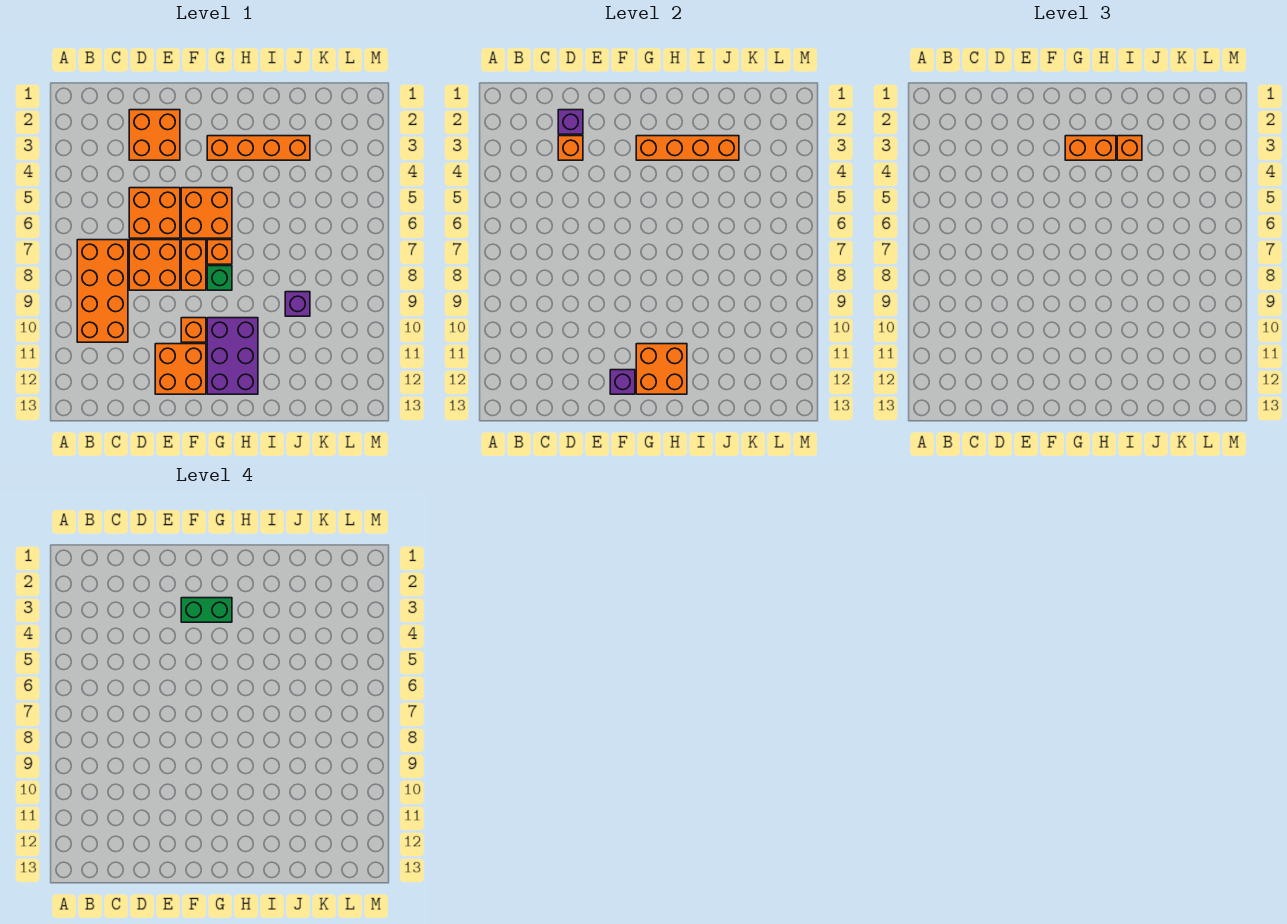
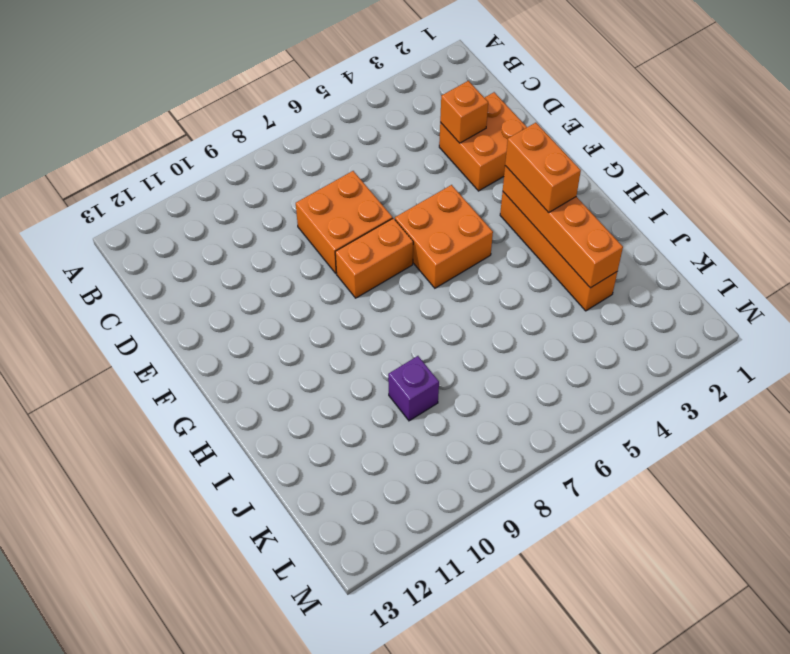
none -> orange 2x4 brick [77,240,128,342]
none -> orange 2x2 brick [129,188,180,238]
none -> orange 2x2 brick [155,344,206,394]

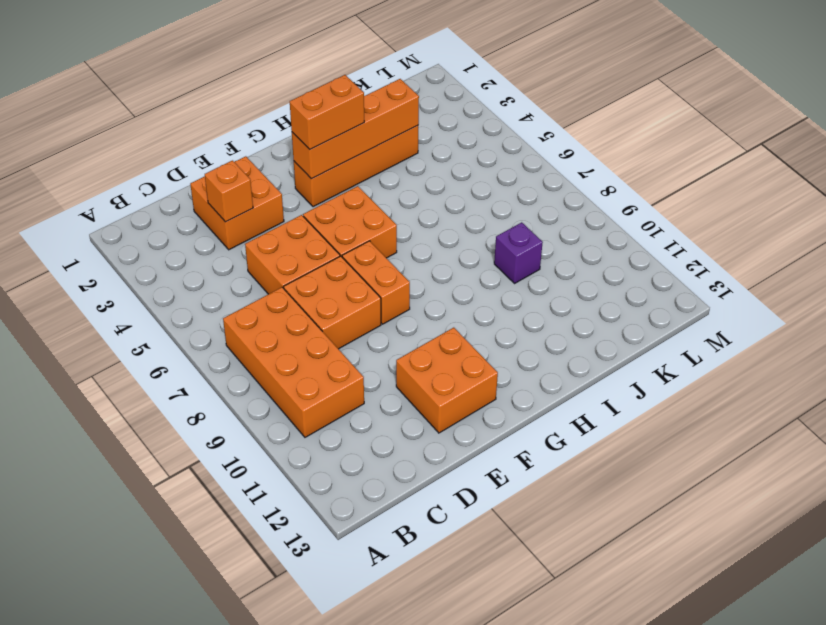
none -> orange 1x1 brick [181,318,206,342]
none -> orange 1x1 brick [207,240,232,264]
none -> green 1x1 brick [207,266,232,290]

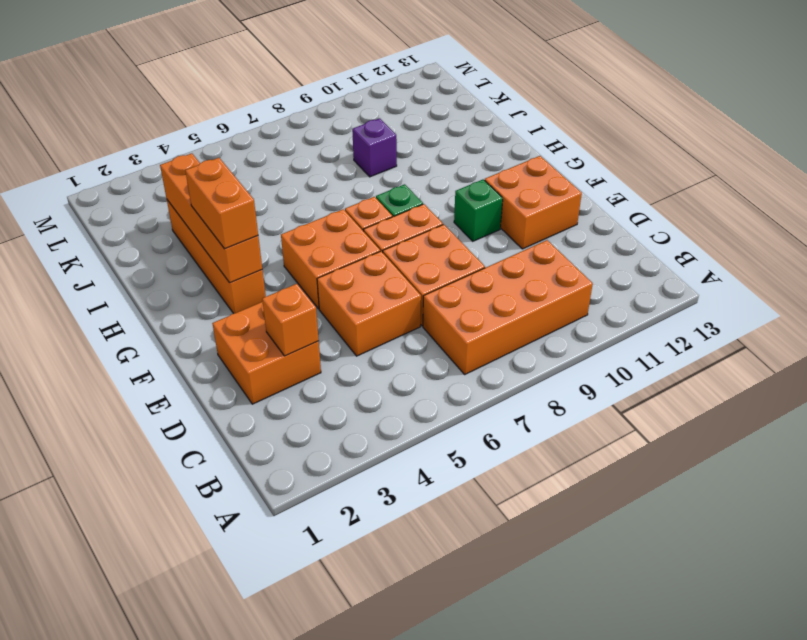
green 1x1 brick [454,179,503,241] -> orange 1x1 brick [181,318,206,342]
none -> purple 2x3 brick [207,318,258,394]
none -> purple 1x1 brick [558,110,583,134]
none -> purple 1x1 brick [610,370,635,394]

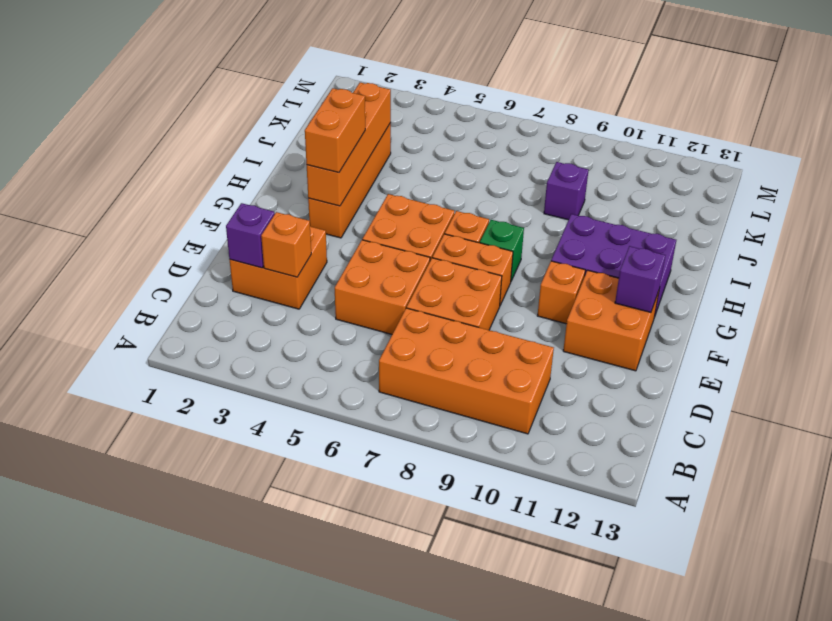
none -> orange 2x2 brick [636,344,687,394]
none -> orange 1x1 brick [1117,136,1142,160]
none -> green 1x2 brick [181,598,232,622]

